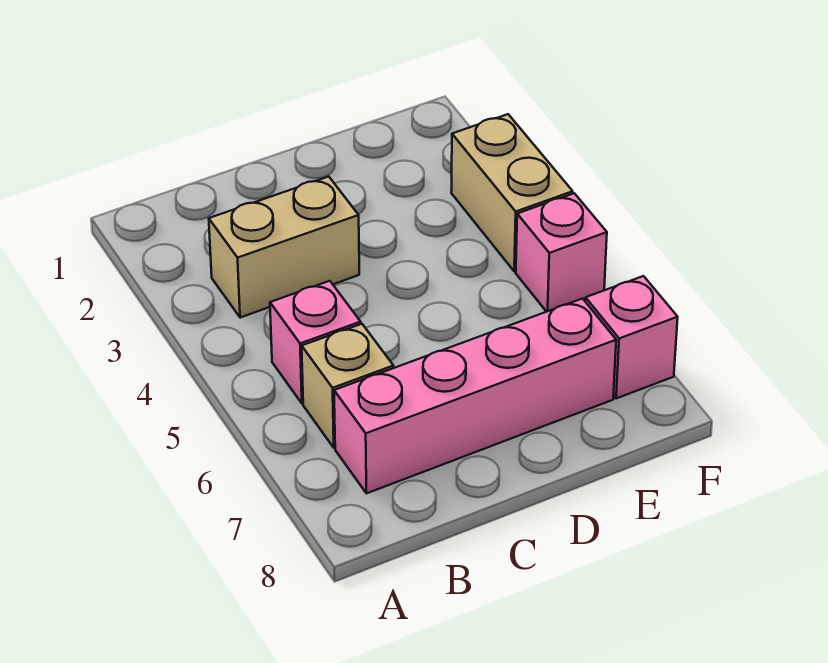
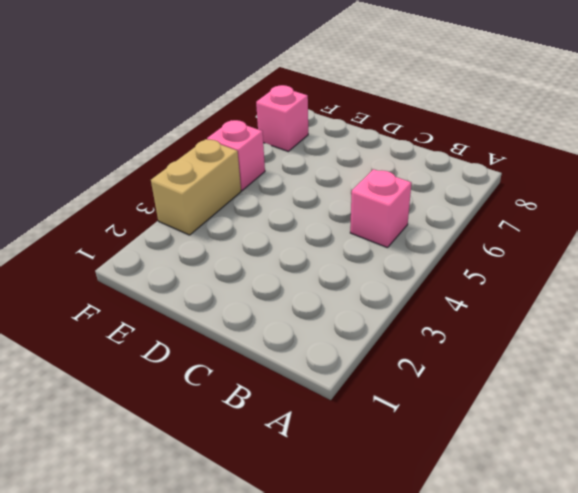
none -> tan 1x2 brick [209,177,359,318]
none -> tan 1x1 brick [302,324,394,448]

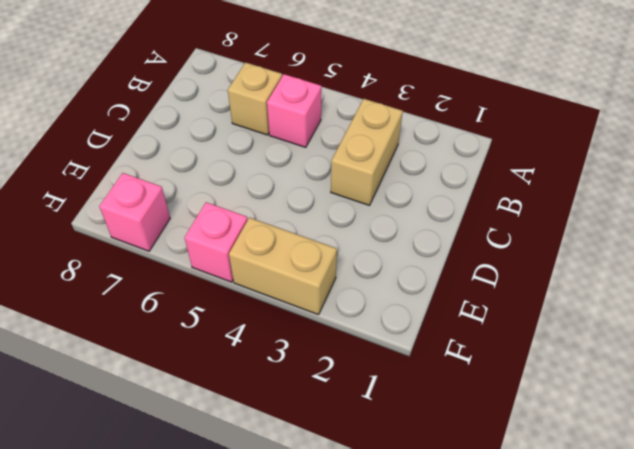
none -> pink 1x4 brick [334,299,616,493]

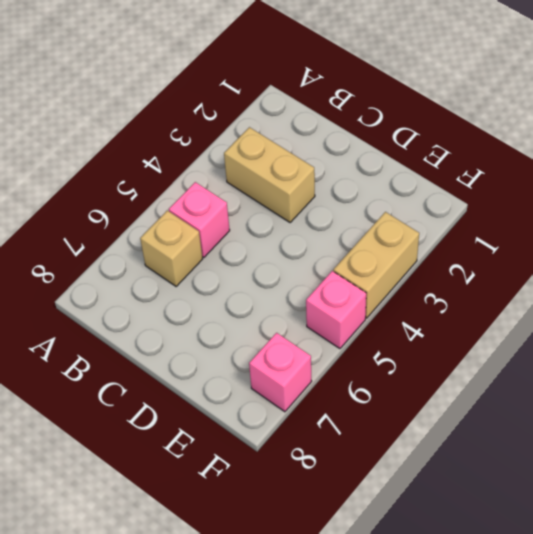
none -> pink 1x4 brick [334,299,616,493]

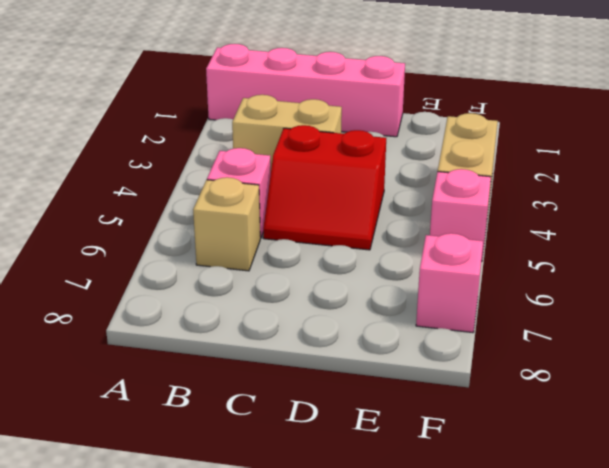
pink 1x4 brick [206,44,405,137] -> pink 1x4 brick moved to [334,299,616,493]
red 2x2 slope [263,125,386,250] -> none

